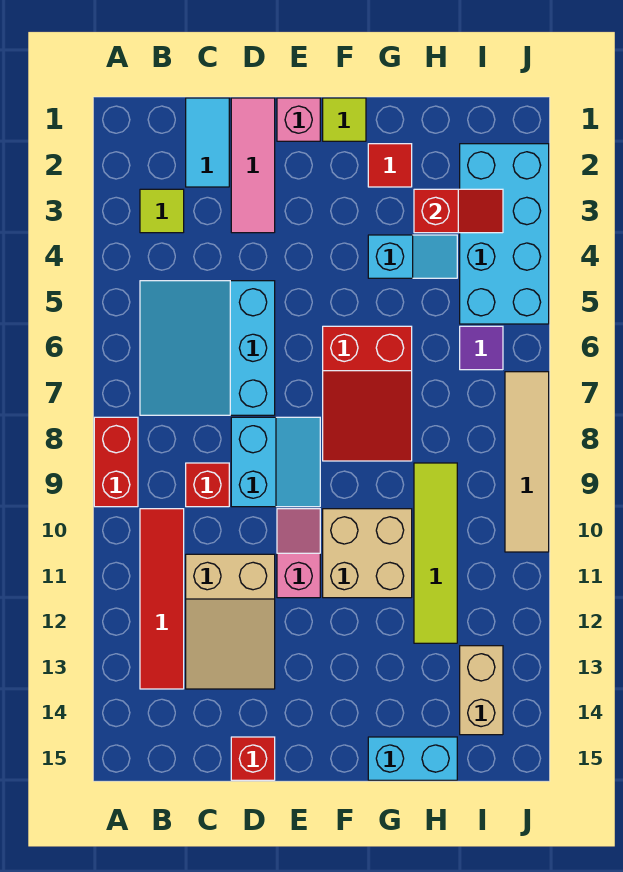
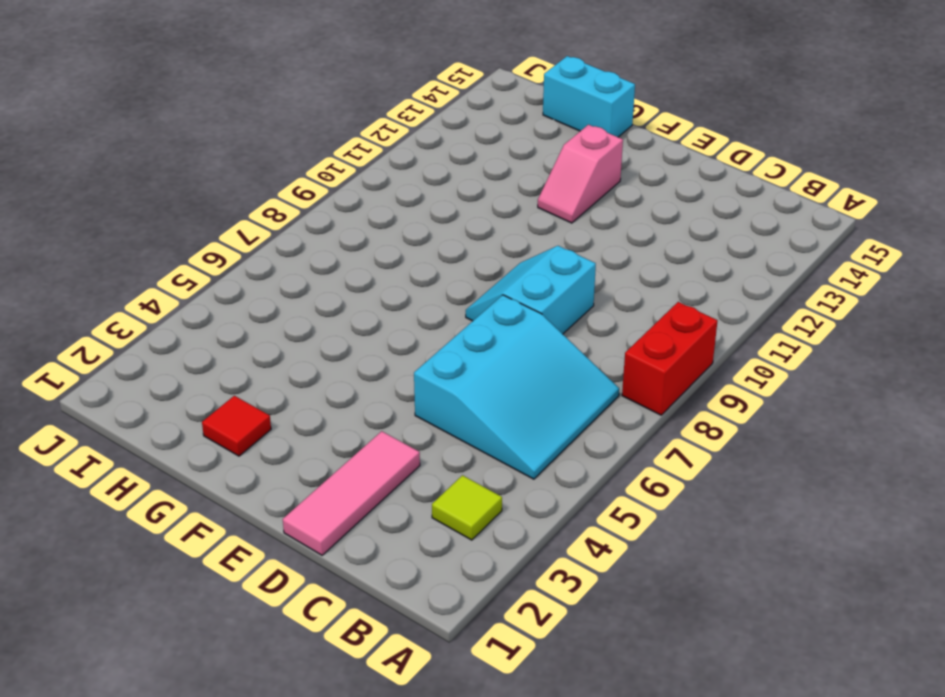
pink 1x2 slope [538,125,623,223] -> pink 1x2 slope moved to [277,509,320,598]
none -> red 1x4 tile [140,509,184,689]
none -> cyan 1x2 tile [186,98,229,187]
none -> red 1x1 brick [186,463,229,507]

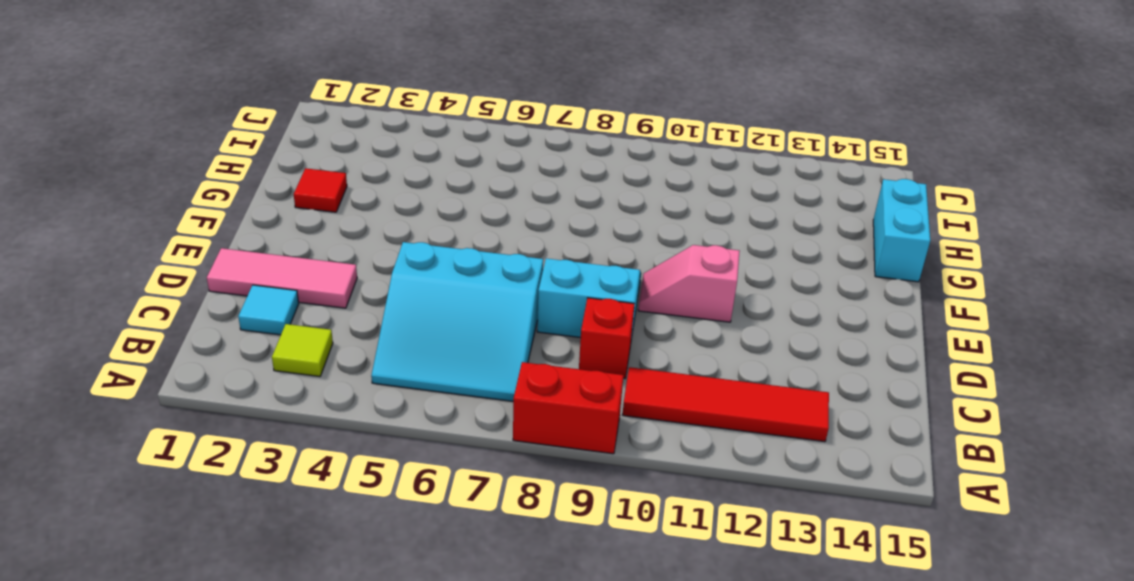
cyan 1x1 tile [238,285,299,335] -> cyan 1x2 tile [186,98,229,187]
none -> tan 2x3 slope [186,554,275,689]
none -> red 1x1 brick [231,737,275,780]
none -> pink 1x1 brick [277,98,320,141]

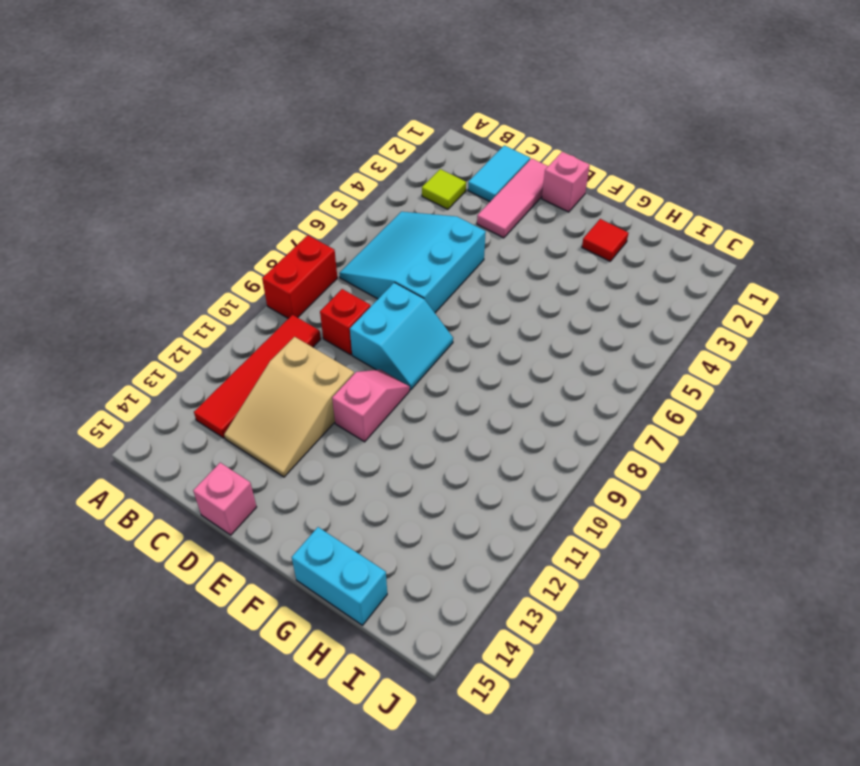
pink 1x1 brick [193,463,256,535] -> red 1x1 brick [231,737,275,780]
none -> lime 1x1 tile [323,98,366,141]
none -> red 2x3 slope [323,326,412,461]
none -> tan 2x2 brick [323,509,412,598]

